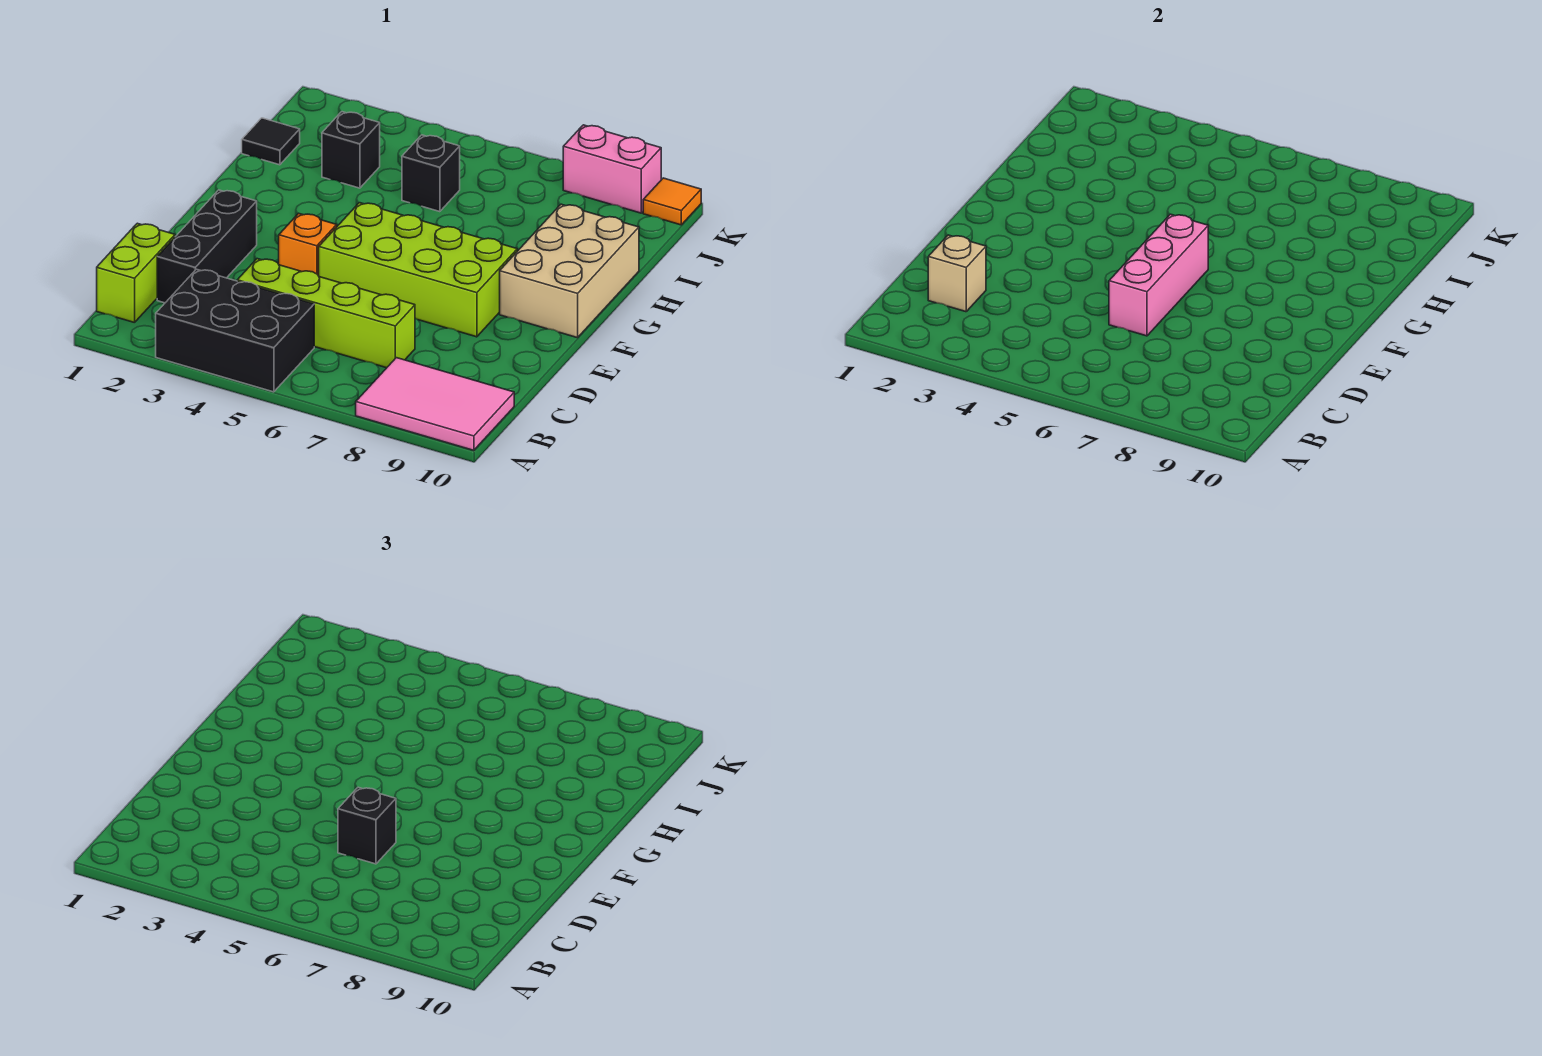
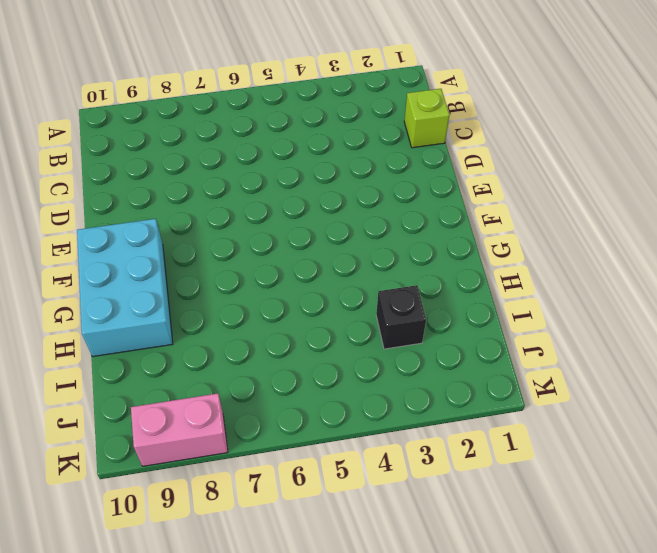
lime 1x1 brick [404,89,449,148] -> lime 1x2 brick [97,223,175,323]
cyan 2x3 brick [77,219,173,357] -> tan 2x3 brick [500,204,639,338]
none -> black 2x3 brick [156,269,314,392]
none -> pink 2x3 tile [356,358,514,450]
none -> black 1x3 brick [157,190,257,303]

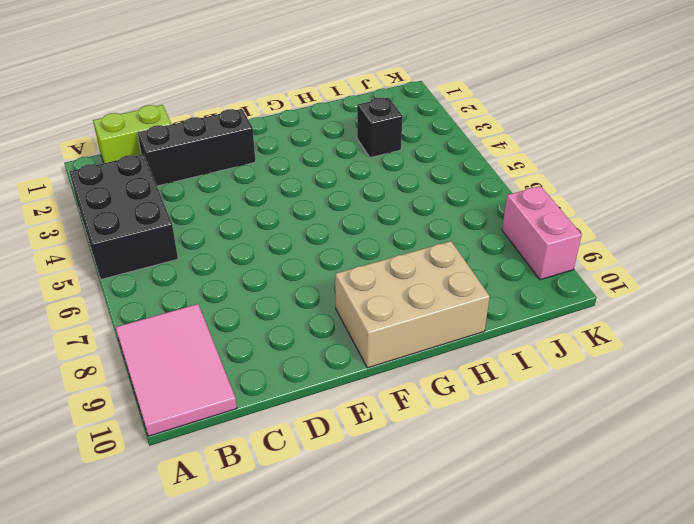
none -> lime 1x4 brick [237,259,415,368]
none -> orange 1x1 brick [279,213,337,276]
none -> lime 2x4 brick [319,203,517,337]

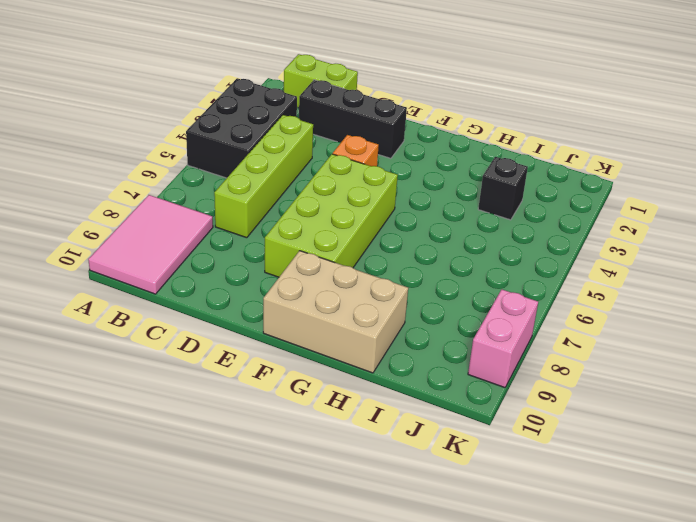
none -> black 1x1 tile [242,118,300,165]
none -> black 1x1 brick [402,135,460,212]
none -> orange 1x1 tile [643,178,701,225]

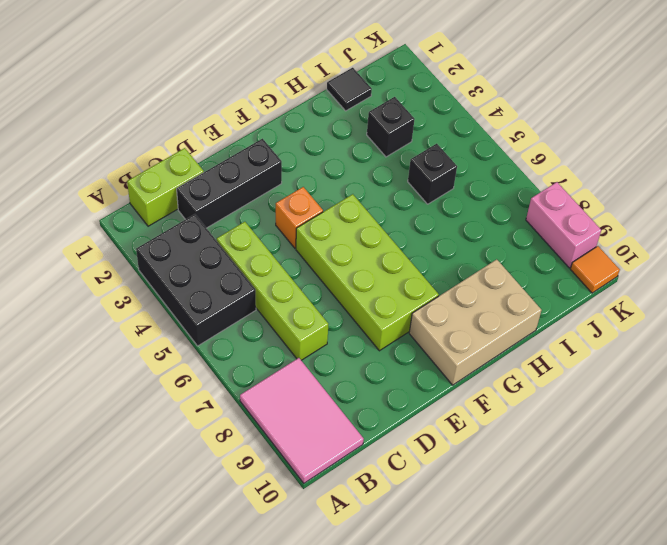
none -> tan 1x1 brick [928,235,986,312]
none -> pink 1x3 brick [1109,214,1208,336]
none -> black 1x1 brick [338,787,396,864]

